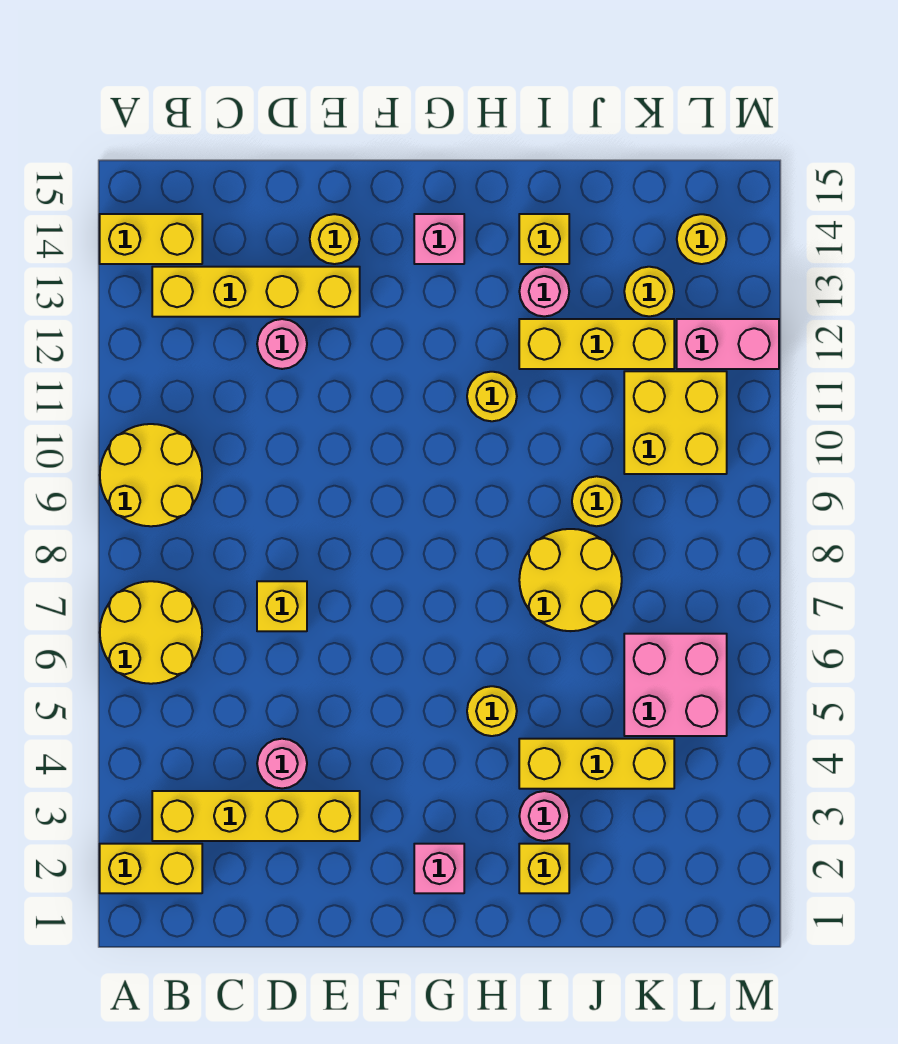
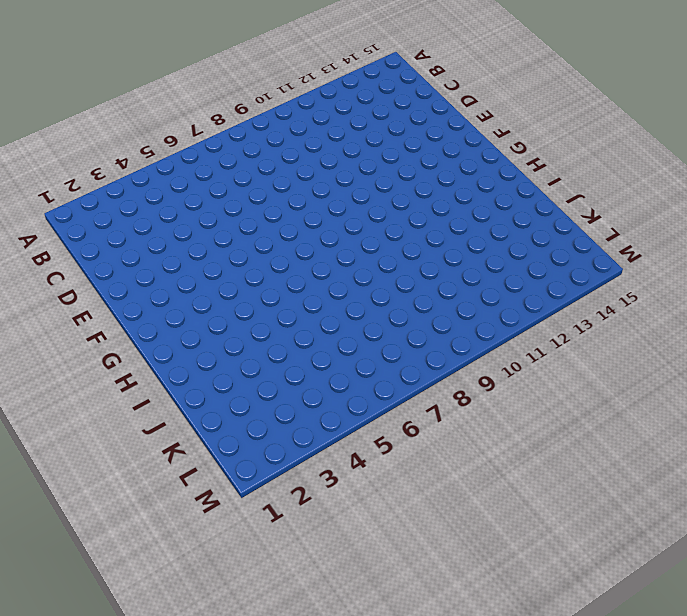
none -> yellow 1x2 brick [100,844,202,893]
none -> yellow 2x2 round brick [100,581,202,684]
none -> yellow 2x2 round brick [100,424,202,526]

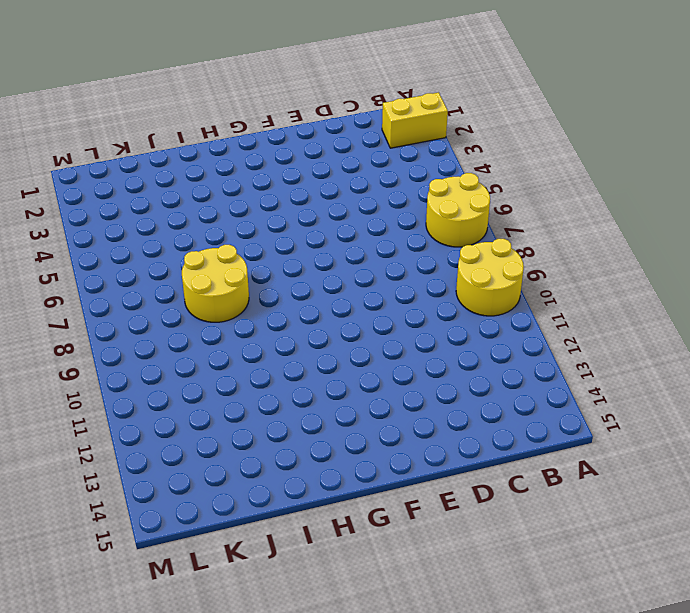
none -> yellow 1x2 brick [100,214,202,264]
none -> yellow 1x4 brick [152,791,360,841]
none -> yellow 1x4 brick [152,267,360,317]

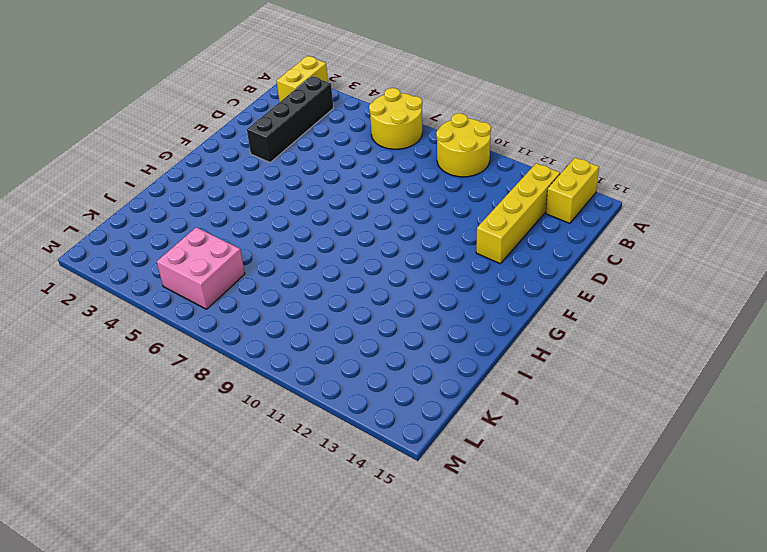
black 1x4 brick [247,76,333,162] -> yellow 1x4 brick [152,791,360,841]
none -> pink 1x1 round brick [257,739,307,789]
none -> yellow 1x1 brick [257,581,307,631]
none -> pink 1x1 round brick [257,319,307,369]

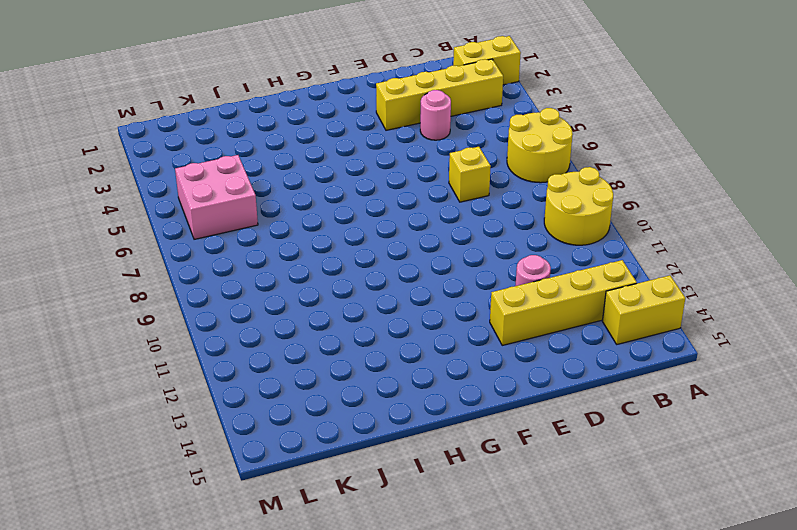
none -> yellow 1x1 round brick [310,214,359,264]
none -> pink 1x1 brick [414,844,464,893]
none -> pink 1x1 brick [414,214,464,264]

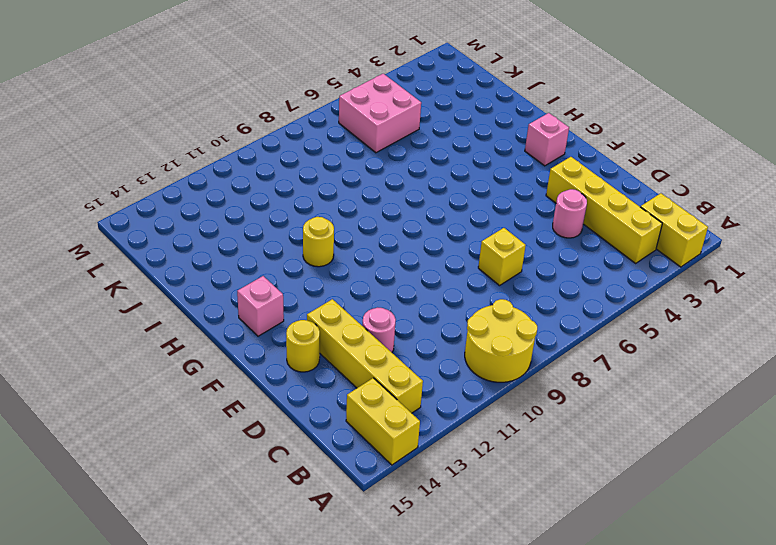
none -> yellow 2x2 round brick [100,581,202,684]
none -> yellow 1x1 round brick [467,686,517,736]
none -> yellow 1x1 brick [519,844,569,893]

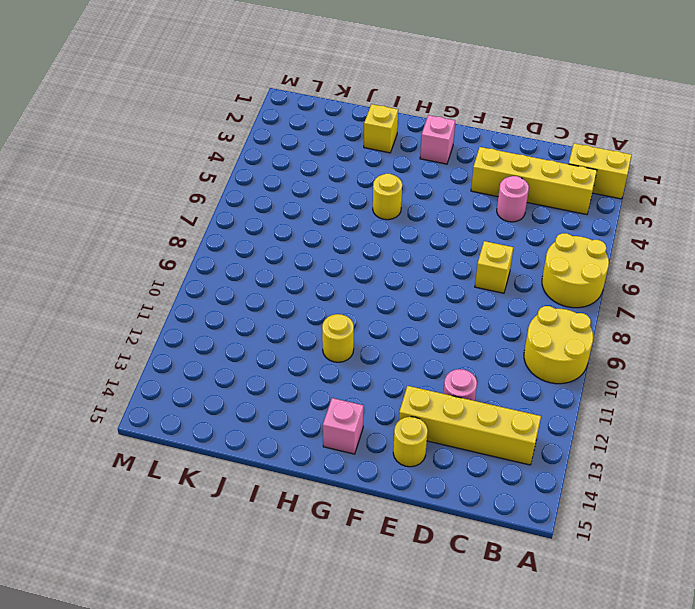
none -> yellow 1x2 brick [100,214,202,264]
none -> pink 1x1 round brick [519,791,569,841]
none -> yellow 1x3 brick [519,739,674,789]

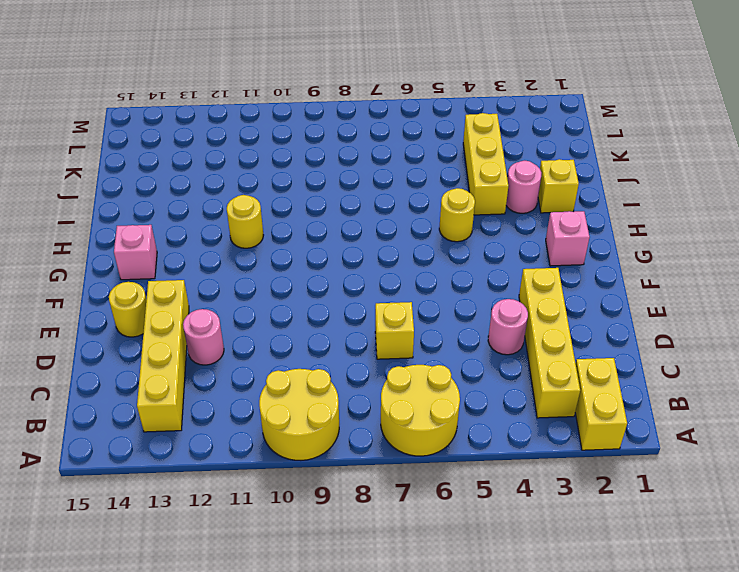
none -> yellow 1x2 brick [100,214,202,264]
none -> yellow 2x2 round brick [519,529,622,631]
none -> yellow 1x3 brick [519,319,674,369]

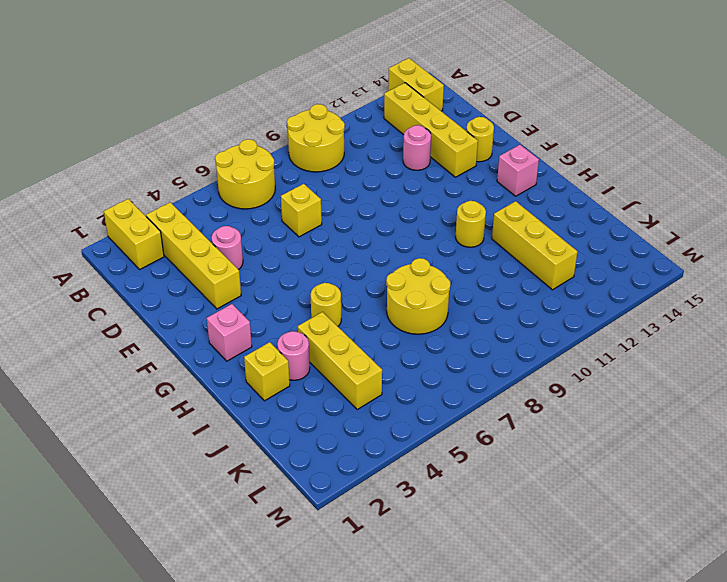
none -> pink 1x1 round brick [519,267,569,317]
none -> yellow 1x1 brick [519,214,569,264]
none -> yellow 1x1 round brick [572,476,622,526]

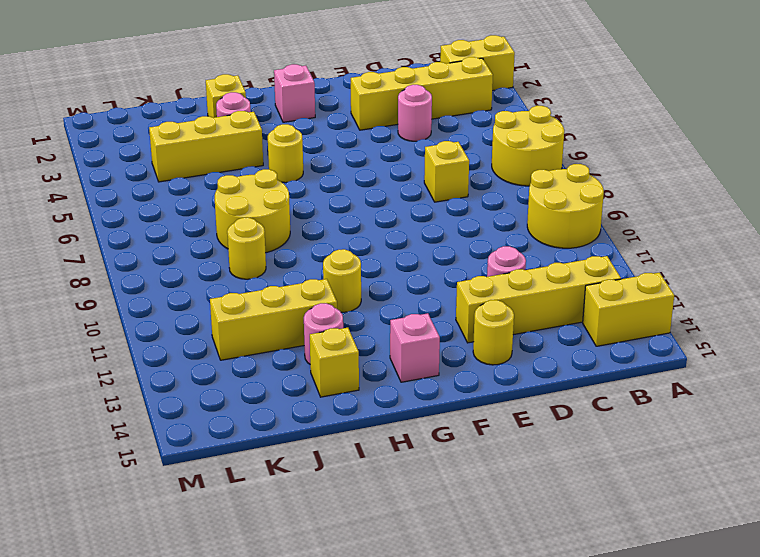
none -> pink 2x2 brick [624,634,727,736]
none -> yellow 2x2 brick [624,371,727,474]
none -> yellow 1x1 round brick [624,267,674,316]

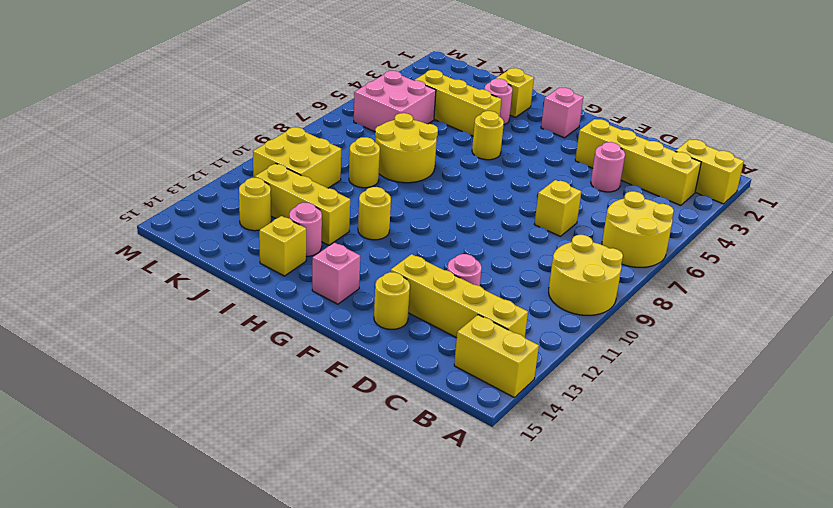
none -> pink 1x2 brick [677,319,779,369]
none -> yellow 1x1 round brick [677,214,727,264]

